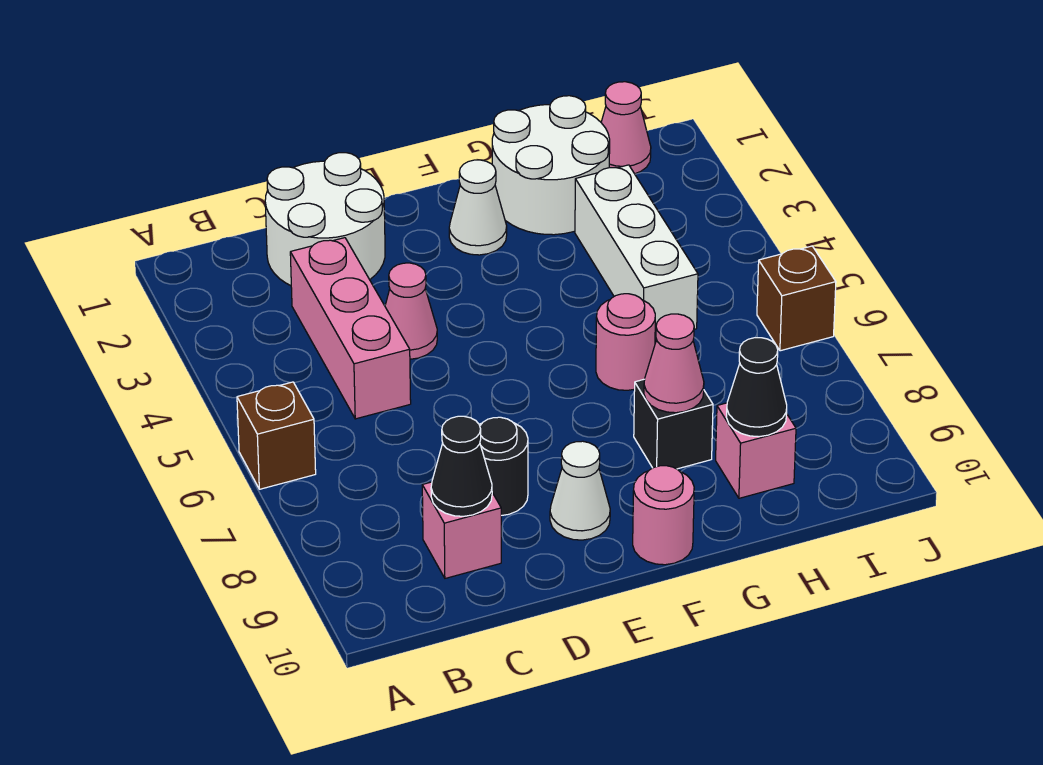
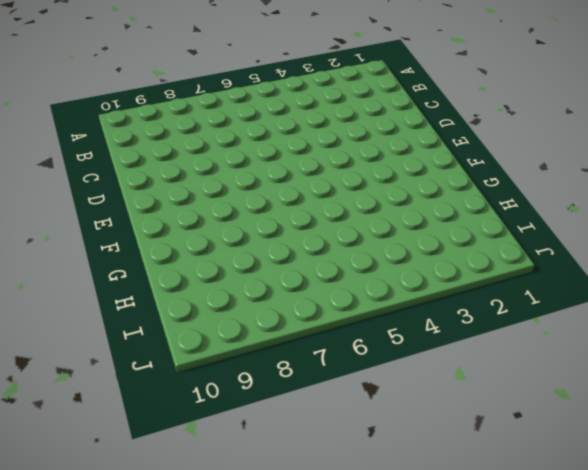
none -> brown 1x1 brick [237,382,316,489]
none -> white 2x2 round brick [265,153,385,286]
none -> pink 1x3 brick [290,238,411,419]

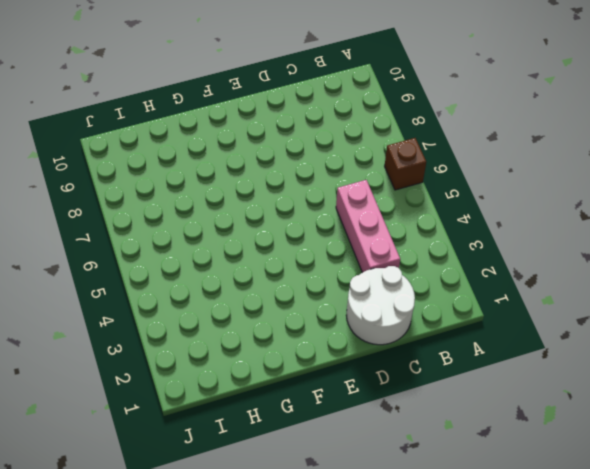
none -> pink 1x1 brick [422,482,501,578]
none -> pink 1x1 cone [385,263,437,359]
none -> black 1x1 round brick [479,417,528,516]

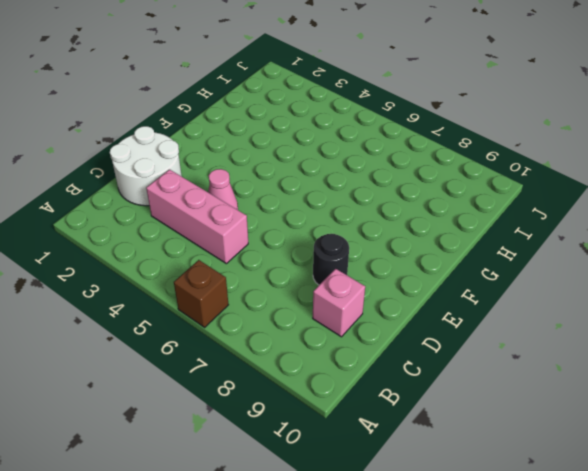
none -> white 1x1 cone [550,441,610,540]
none -> white 1x1 cone [449,160,507,255]
none -> pink 1x1 round brick [633,466,694,565]

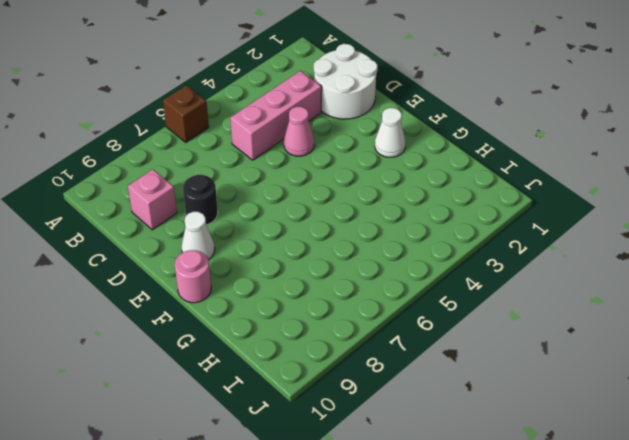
none -> white 2x2 round brick [492,96,610,235]
none -> pink 1x1 round brick [596,294,655,390]
none -> black 1x1 brick [634,379,713,469]

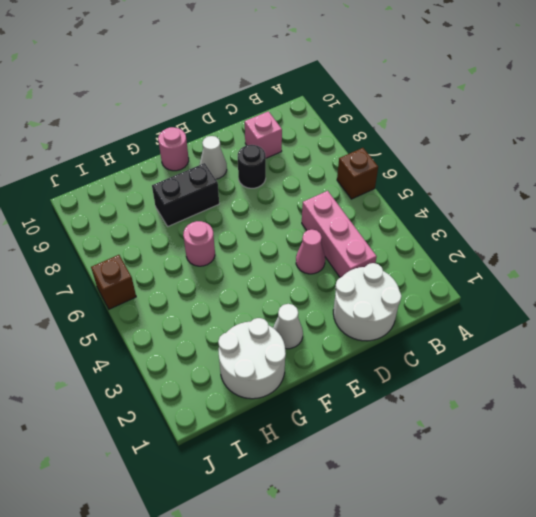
black 1x2 brick [152,163,219,226] -> black 1x1 brick [634,379,713,469]
none -> white 1x3 brick [575,165,698,340]
none -> pink 1x1 brick [716,403,796,498]
none -> pink 1x1 cone [601,82,651,174]

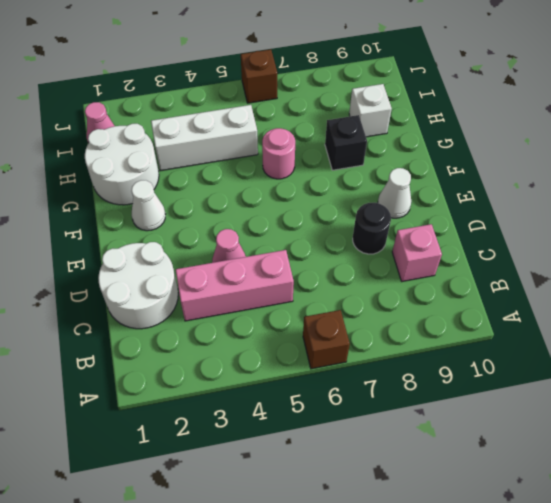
white 1x1 brick [349,84,392,137] -> pink 1x1 brick [716,403,796,498]
none -> pink 1x1 round brick [633,466,694,565]
none -> black 1x1 cone [431,416,492,516]
none -> pink 1x1 cone [644,314,704,413]

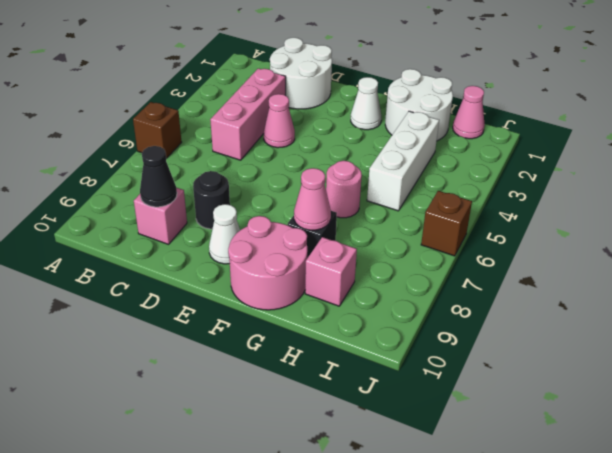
pink 2x2 round brick [228,216,307,310] -> pink 1x1 round brick [633,466,694,565]
none -> black 1x1 cone [727,338,787,437]

